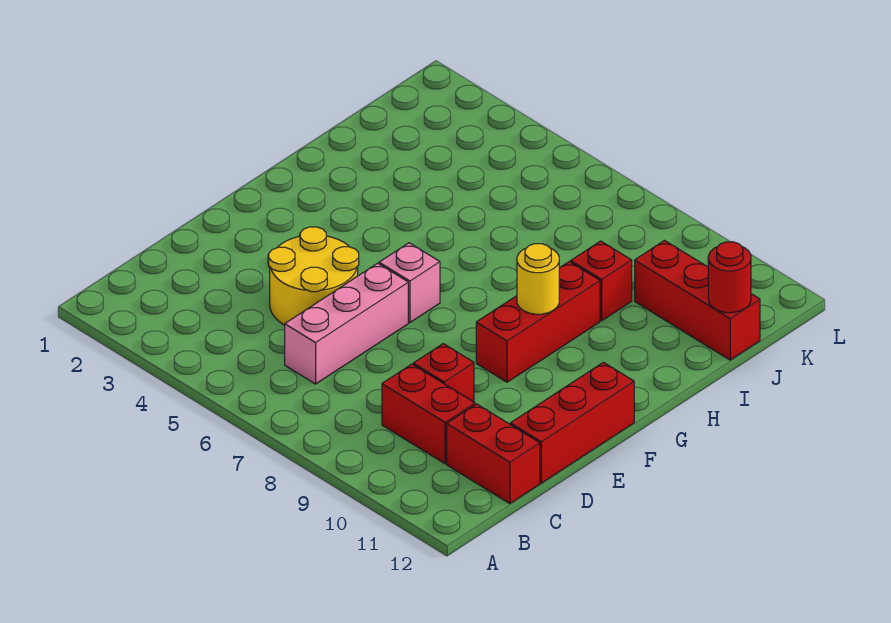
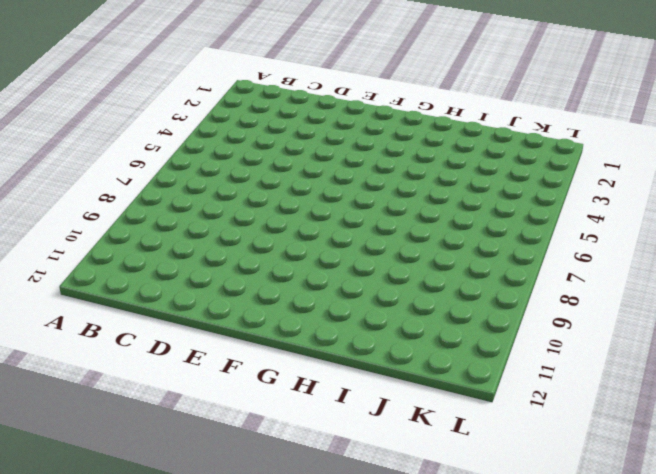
none -> pink 1x3 brick [285,263,408,384]
none -> red 1x2 brick [382,364,475,464]
none -> red 1x2 brick [447,404,540,504]

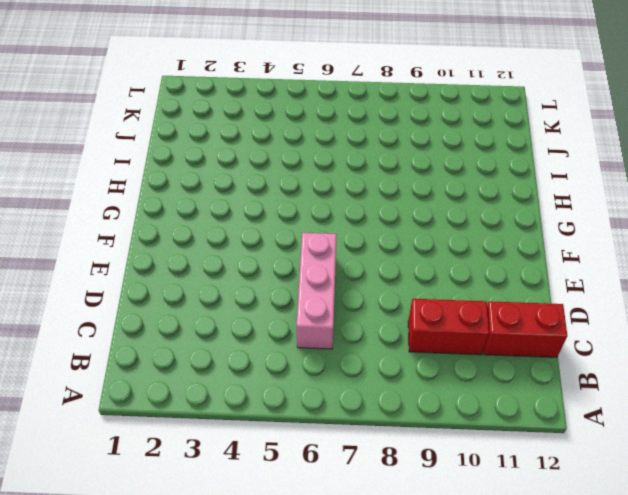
none -> yellow 2x2 round brick [269,227,359,325]
none -> red 1x1 brick [413,344,474,402]
none -> red 1x3 brick [510,362,634,483]

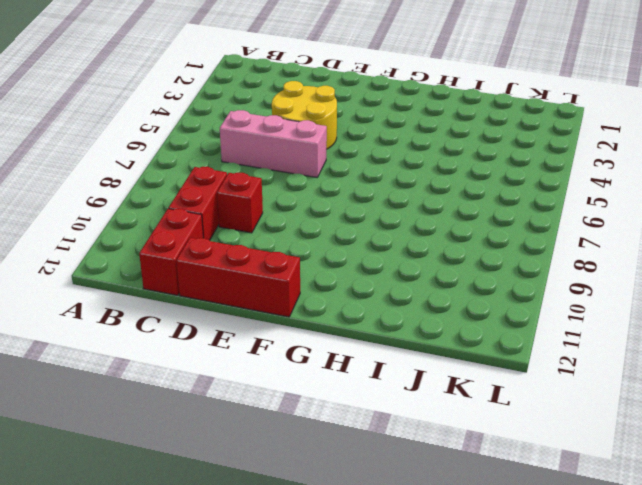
none -> pink 1x1 brick [379,243,440,322]
none -> red 1x3 brick [476,262,600,382]
none -> red 1x1 brick [571,241,632,321]

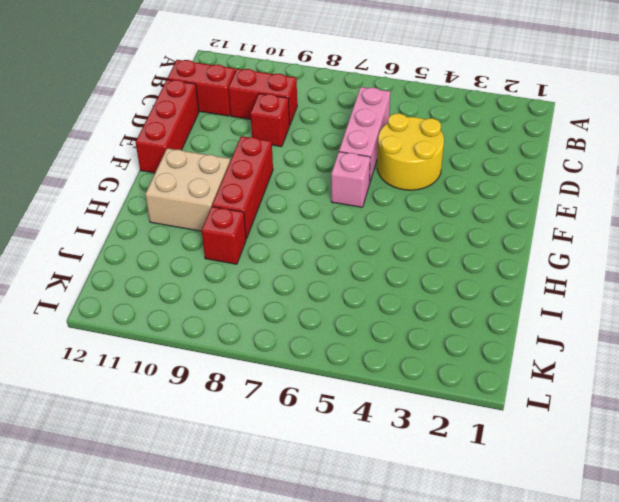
tan 2x2 brick [145,148,230,231] -> none
none -> red 1x3 brick [635,241,760,360]
none -> yellow 1x1 round brick [517,244,559,314]
none -> red 1x1 round brick [708,242,751,313]

